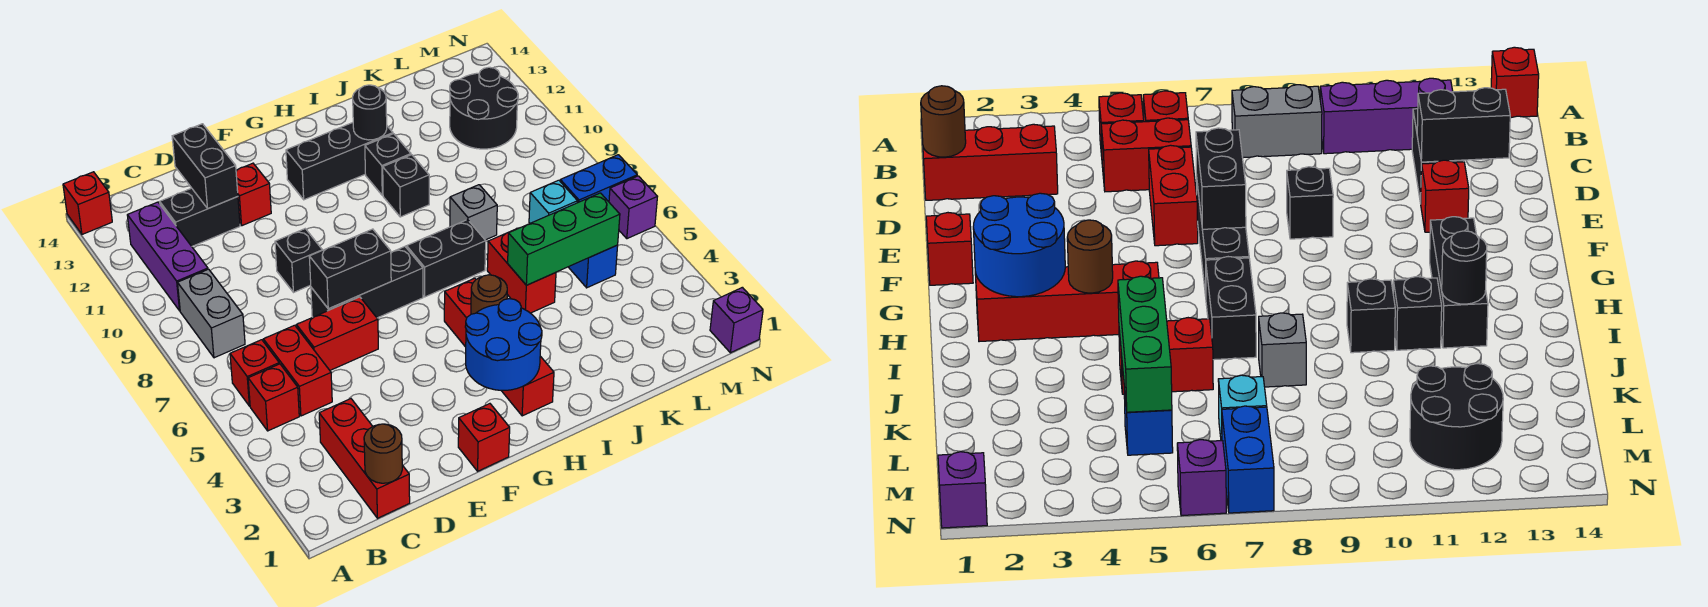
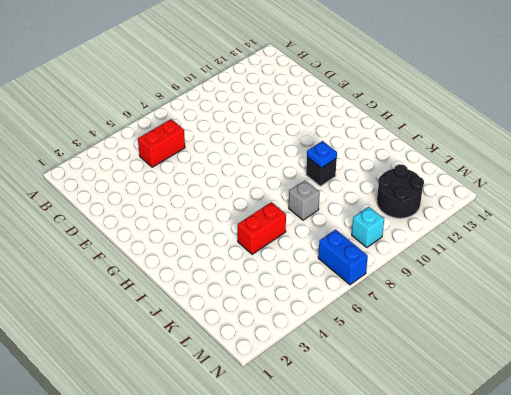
blue 1x1 plate [307,141,337,168] -> none
cyan 1x1 brick [352,207,384,247] -> cyan 1x1 brick moved to [529,180,578,223]
none -> red 1x1 brick [63,172,112,234]
none -> red 1x1 brick [248,364,299,431]
none -> red 1x1 brick [230,340,279,406]
none -> grey 1x2 brick [178,269,245,358]

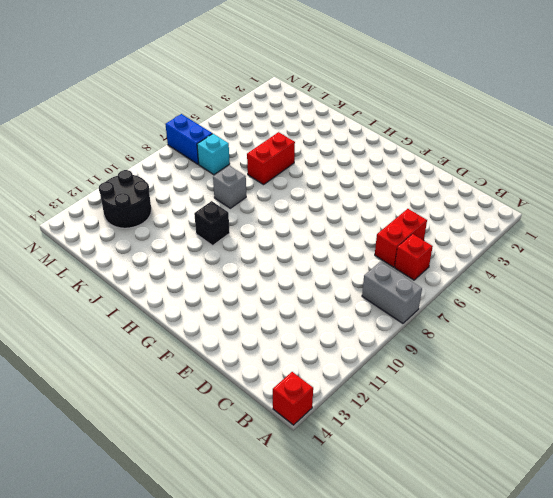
grey 1x2 brick [362,262,422,323] -> grey 1x2 brick turned to [178,269,245,358]
none -> red 1x1 brick [248,364,299,431]
none -> purple 1x3 brick [127,202,208,311]
none -> red 1x3 brick [319,399,410,518]
none -> black 1x2 brick [160,188,240,246]

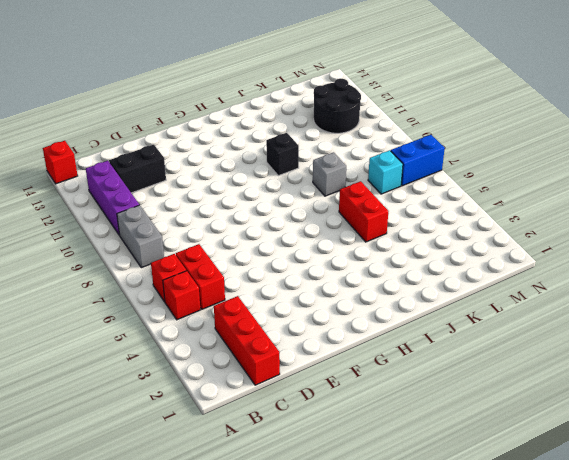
none -> red 1x2 brick [296,297,378,370]
none -> black 1x3 brick [311,247,423,318]
none -> black 1x1 brick [275,229,322,293]
none -> red 1x1 brick [236,163,271,226]

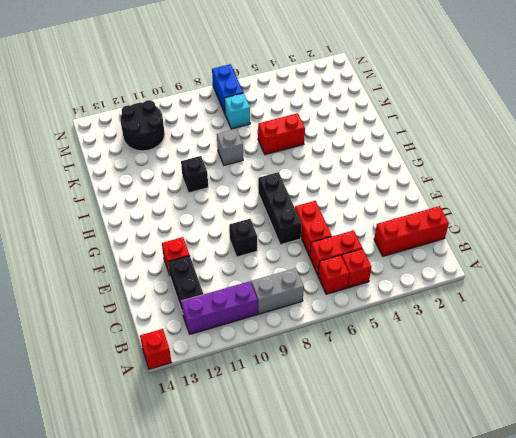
none -> red 1x1 brick [458,404,510,471]
none -> black 1x3 brick [286,123,393,200]
none -> red 1x4 brick [444,278,554,416]
none -> black 1x2 brick [407,220,486,297]

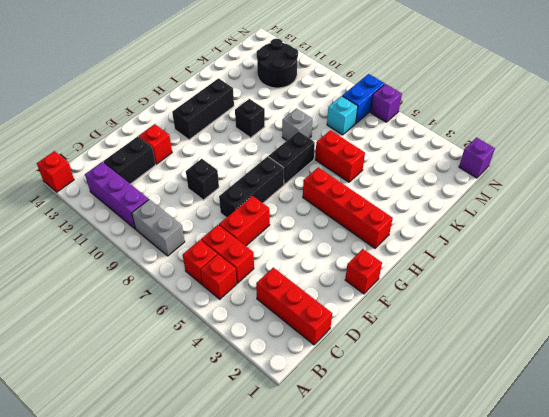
none -> black 1x1 brick [365,134,411,195]
none -> blue 1x1 brick [569,245,618,288]
none -> brown 1x1 round brick [364,424,402,483]
none -> black 1x2 brick [172,124,238,208]

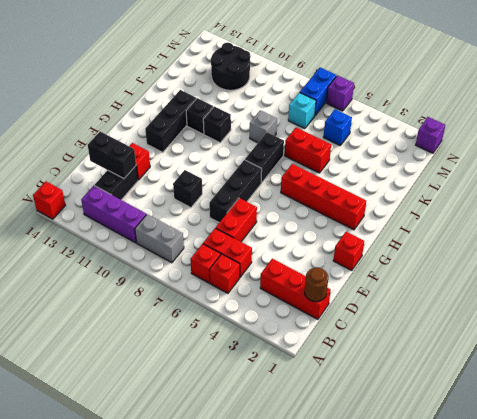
none -> black 1x2 brick [309,229,391,309]
none -> blue 2x2 round brick [465,299,542,390]
none -> brown 1x1 round brick [471,275,507,314]
none -> black 1x1 round brick [353,85,387,140]

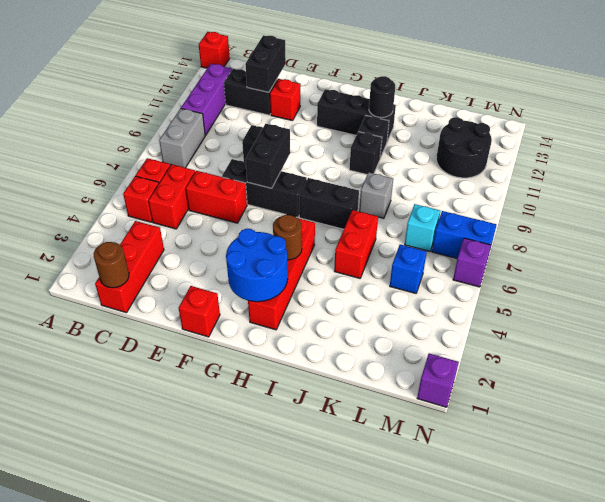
black 1x2 brick [246,124,290,188] -> black 1x2 brick turned to [309,229,391,309]
none -> green 1x3 brick [508,193,620,285]

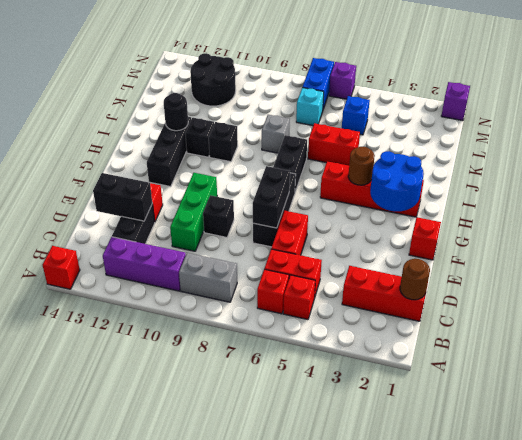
green 1x3 brick [170,173,217,251] -> green 1x3 brick moved to [508,193,620,285]

